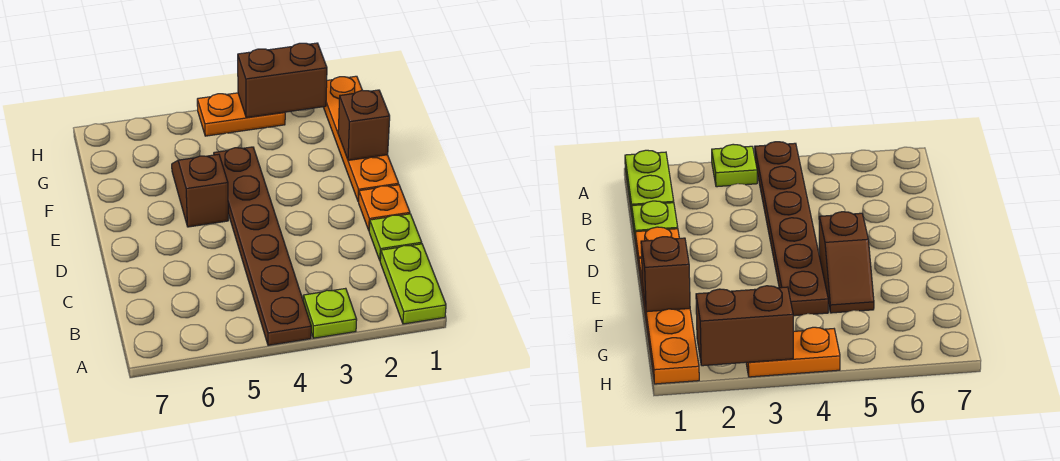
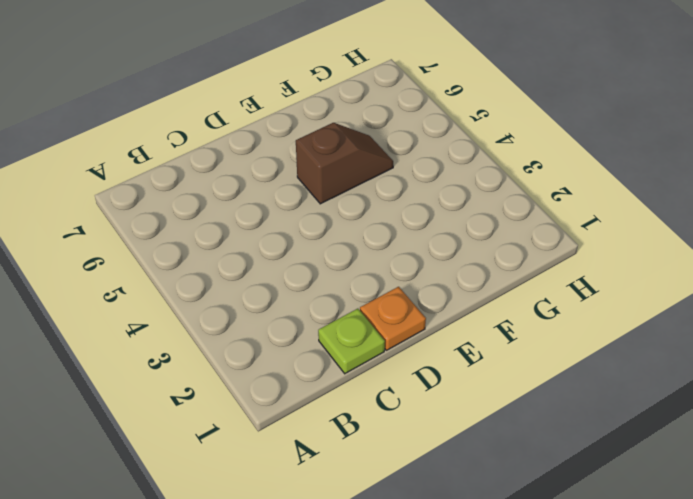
none -> lime 1x2 plate [380,244,446,324]
none -> lime 1x1 plate [303,288,357,338]

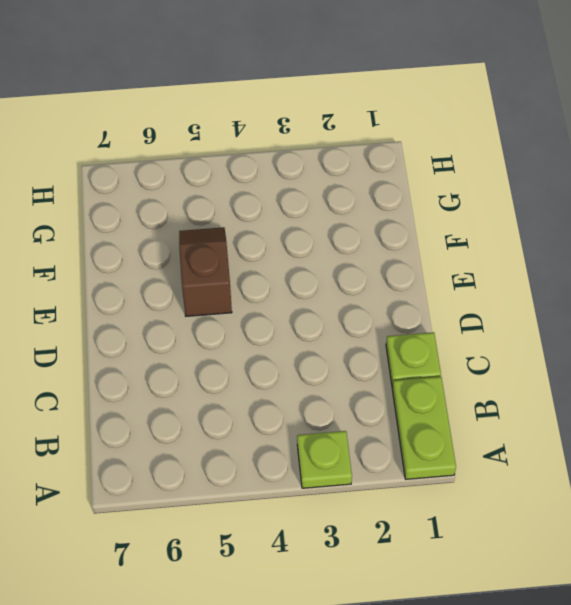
none -> brown 1x6 plate [214,147,311,345]
none -> orange 1x1 plate [359,185,410,230]

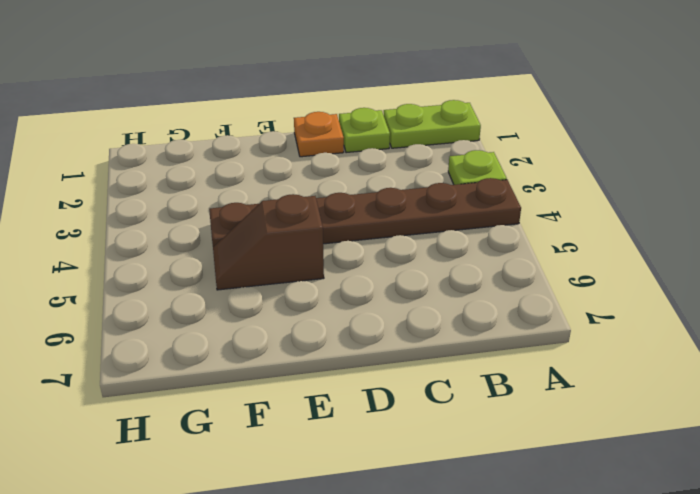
none -> orange 1x4 plate [324,76,399,202]
none -> orange 1x2 plate [197,93,285,136]

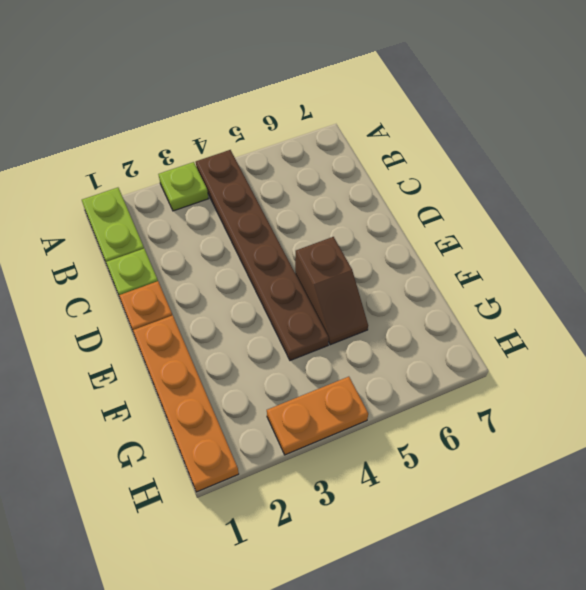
none -> brown 1x1 brick [338,90,390,160]
none -> brown 1x2 brick [238,43,327,118]

